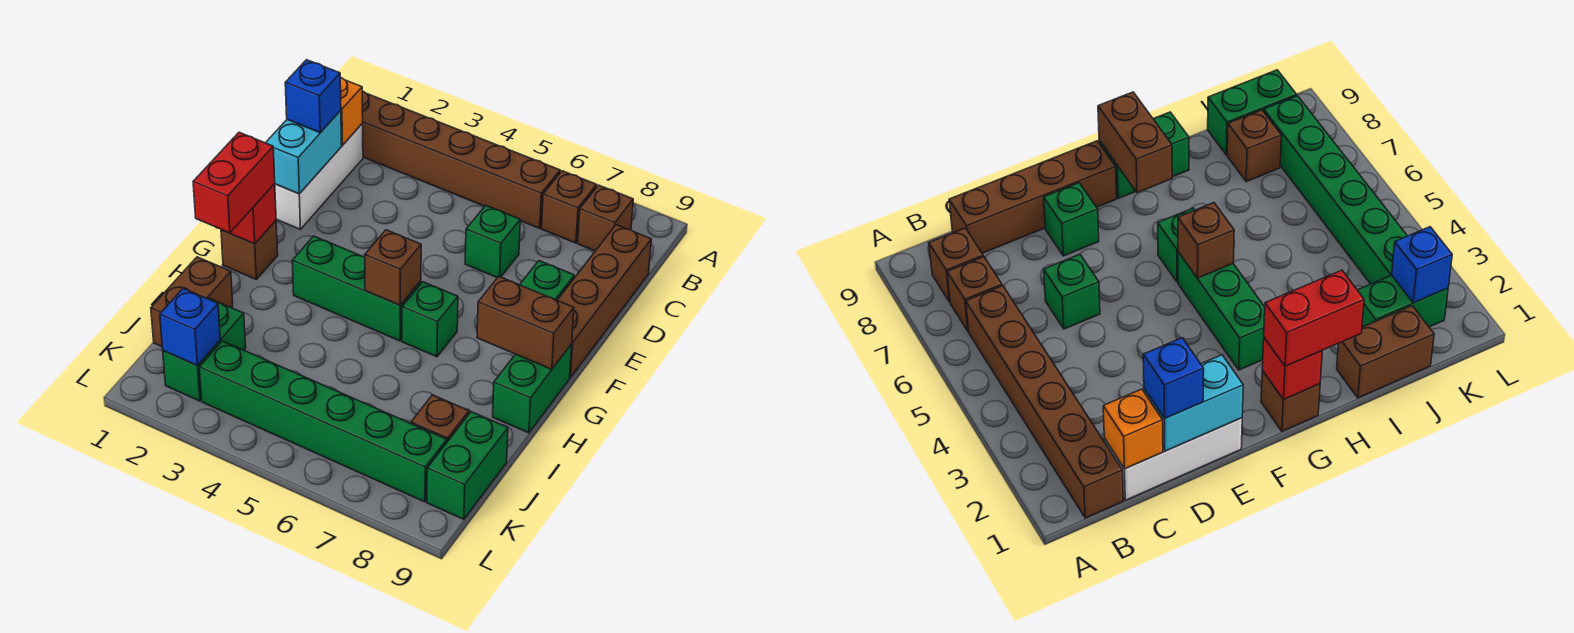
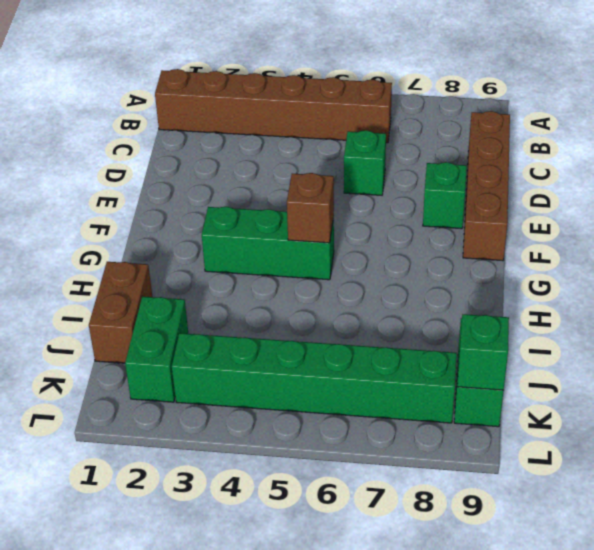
green 1x1 brick [457,314,509,390] -> green 1x1 brick moved to [402,282,458,357]
none -> brown 1x1 brick [542,171,597,243]
none -> brown 1x1 brick [578,185,633,251]
none -> white 1x3 brick [275,124,363,229]

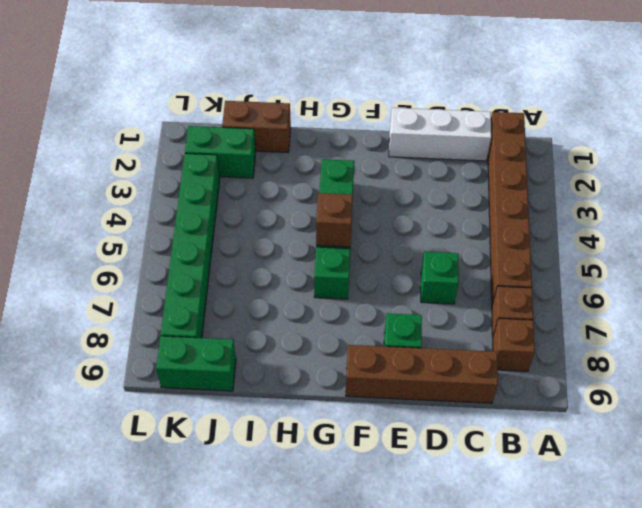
none -> brown 1x1 brick [221,221,278,279]
none -> green 1x2 brick [493,344,572,433]
none -> brown 1x1 brick [411,395,469,442]

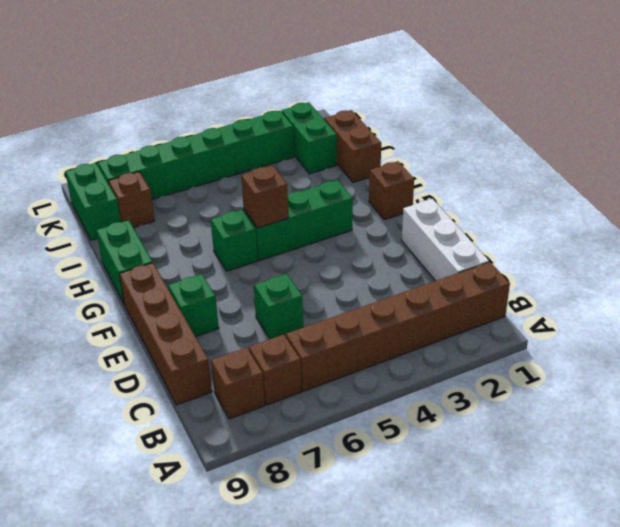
none -> orange 1x1 brick [340,78,363,145]
none -> cyan 1x2 brick [266,111,342,194]
none -> red 1x1 brick [223,184,276,244]

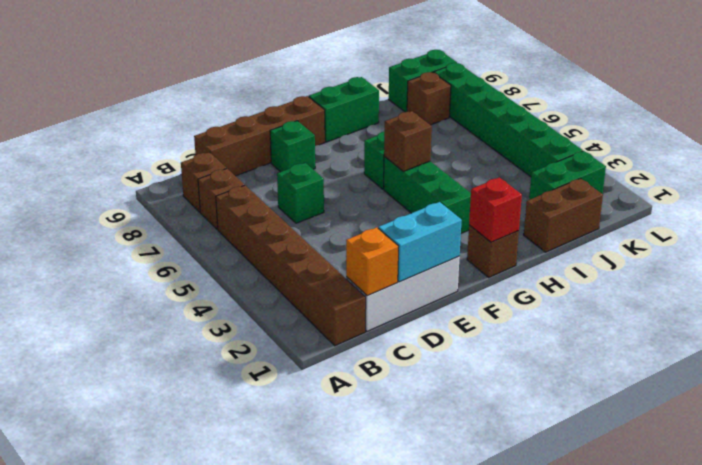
none -> brown 1x2 brick [477,276,574,369]
none -> blue 1x1 brick [160,288,220,366]
none -> blue 1x1 brick [285,60,341,133]

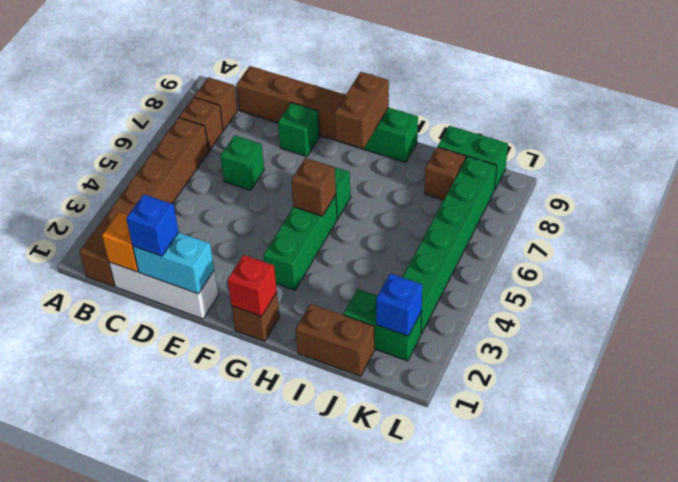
none -> red 1x2 brick [193,132,275,233]

